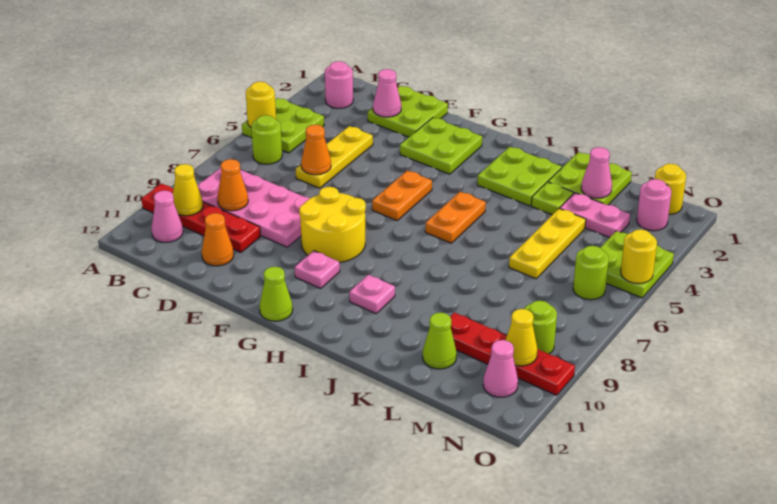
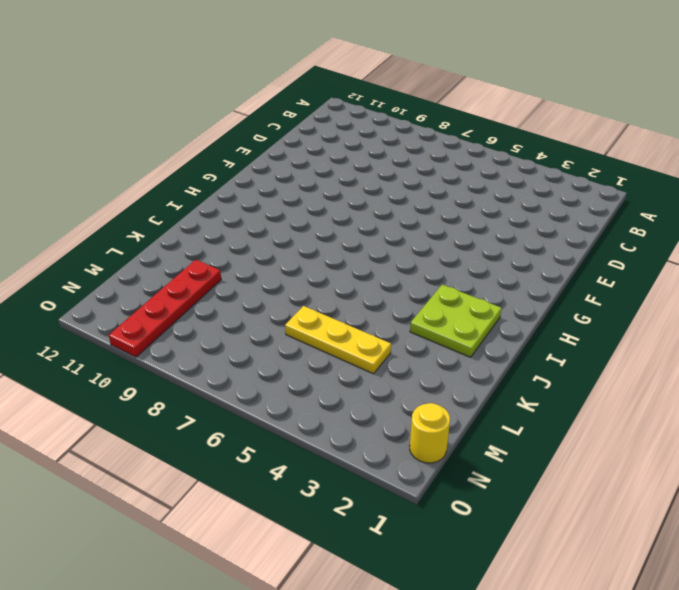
none -> lime 2x2 plate [242,98,324,153]
none -> red 1x4 plate [142,184,261,252]
none -> pink 1x1 round brick [325,61,353,108]
none -> lime 1x1 round brick [251,115,282,164]

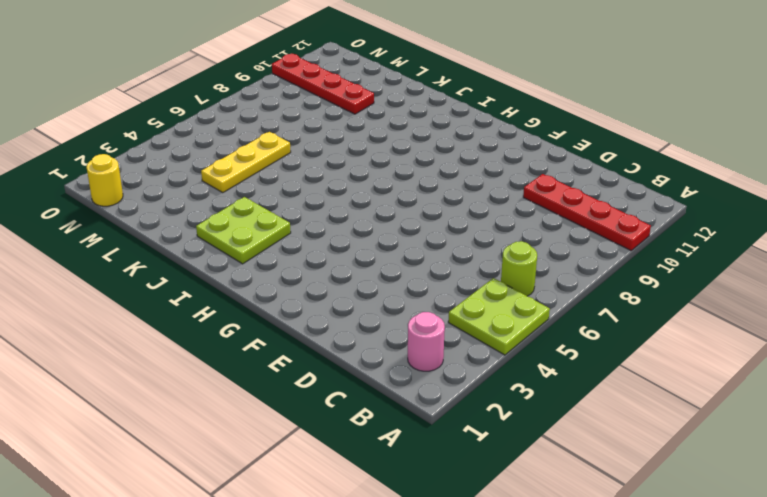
none -> pink 2x4 plate [197,167,310,247]
none -> pink 1x1 cone [151,191,183,242]
none -> lime 2x2 plate [368,86,448,137]
none -> yellow 1x3 plate [296,126,373,188]

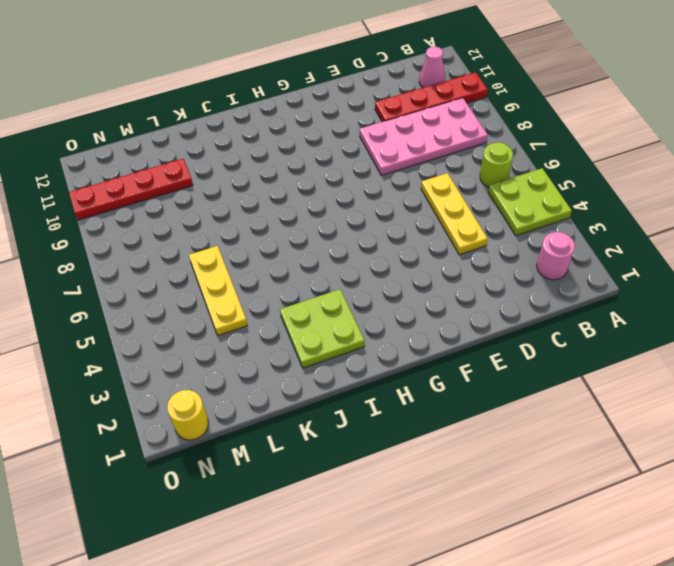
none -> lime 2x2 plate [368,86,448,137]
none -> orange 1x1 cone [202,213,234,266]
none -> lime 2x2 plate [400,118,482,174]
none -> yellow 2x2 round brick [299,187,366,263]

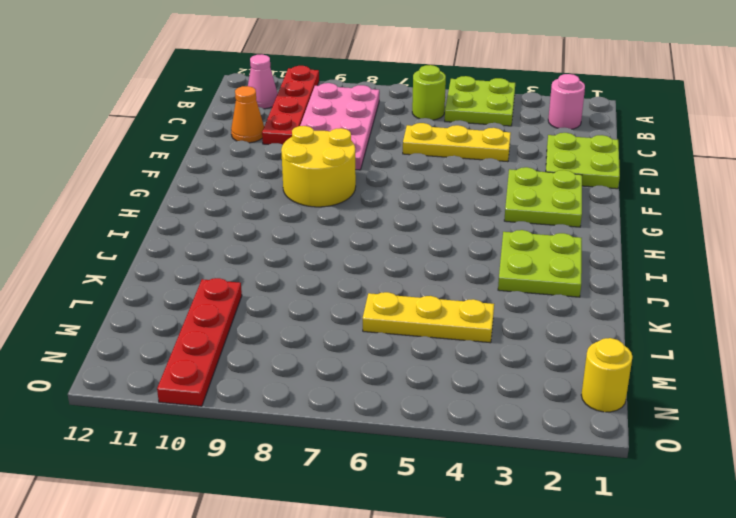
none -> orange 1x2 plate [372,170,432,220]
none -> pink 1x1 plate [295,251,340,288]
none -> lime 1x1 cone [259,267,293,321]
none -> orange 1x2 plate [425,192,486,243]

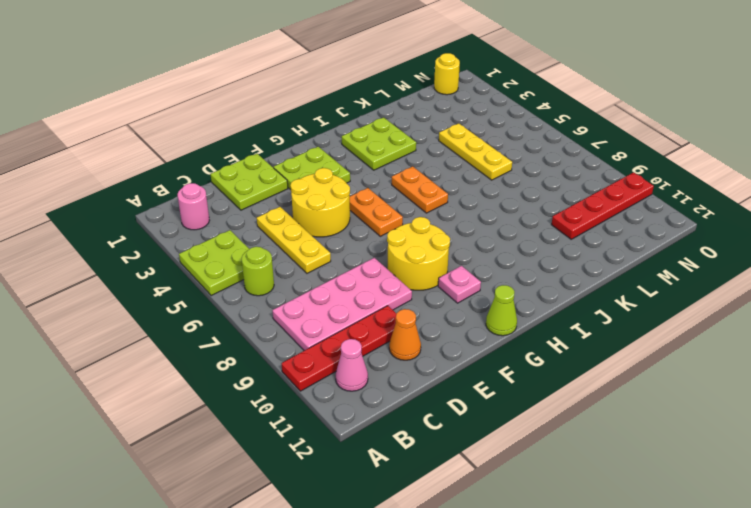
yellow 2x2 round brick [290,168,350,237] -> none
none -> pink 1x1 plate [349,275,395,314]
none -> lime 2x2 plate [548,152,632,205]
none -> lime 1x1 plate [531,182,574,215]
none -> pink 1x2 plate [560,193,630,238]

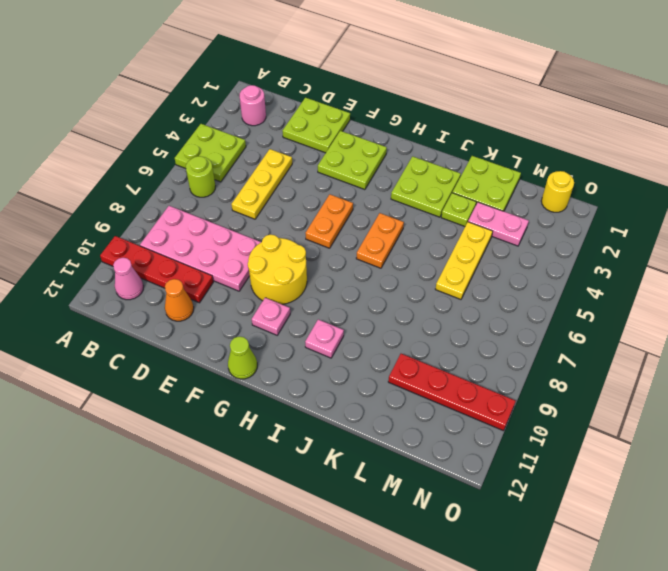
none -> lime 1x1 cone [422,313,457,369]
none -> pink 1x1 round brick [637,179,671,231]
none -> lime 2x2 plate [600,231,674,298]
none -> lime 1x1 round brick [573,246,609,300]

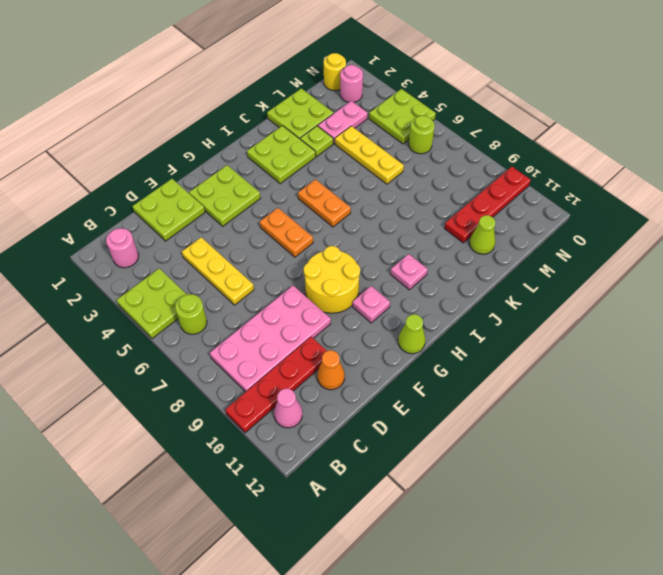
none -> lime 1x1 round brick [524,301,557,354]
none -> pink 1x1 cone [483,340,518,397]
none -> yellow 1x1 round brick [246,82,276,127]
none -> yellow 1x1 cone [173,164,203,216]

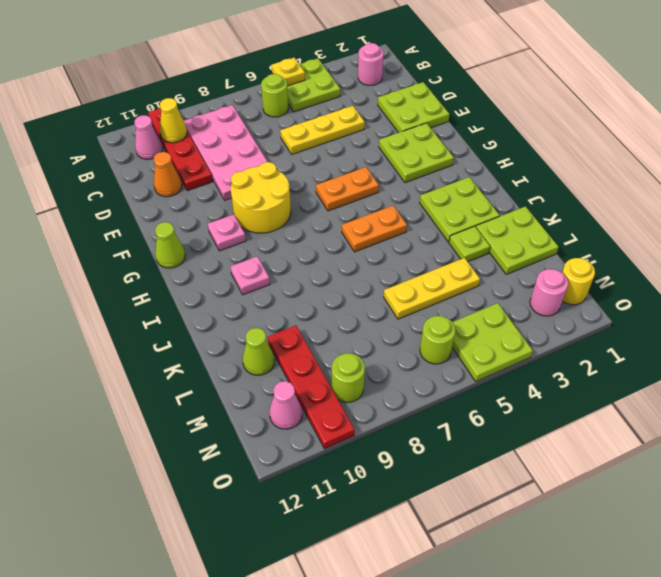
yellow 1x1 plate [272,58,305,86] -> yellow 1x1 round brick [246,82,276,127]
none -> pink 1x2 plate [560,193,630,238]
none -> orange 1x1 cone [217,159,248,211]
none -> pink 1x1 cone [373,69,401,117]
none -> orange 1x1 cone [301,125,331,175]

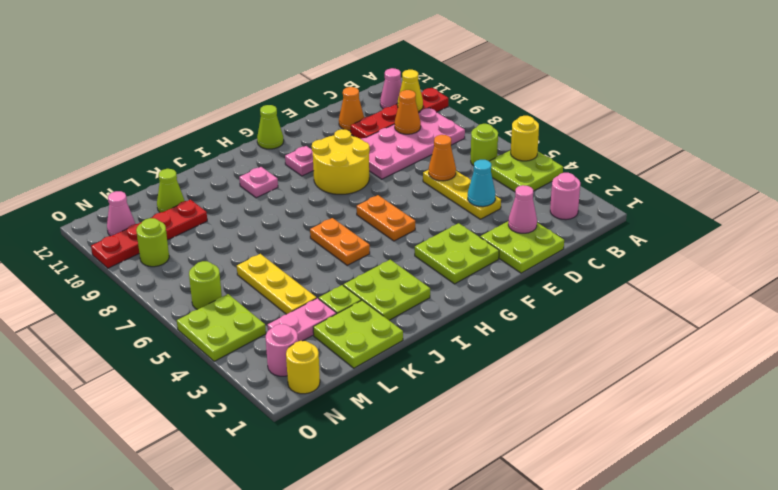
cyan 1x1 cone [468,160,495,207] -> none
none -> pink 1x1 cone [581,147,612,198]
none -> yellow 1x1 cone [506,309,537,366]
none -> yellow 1x1 round brick [621,229,657,284]

